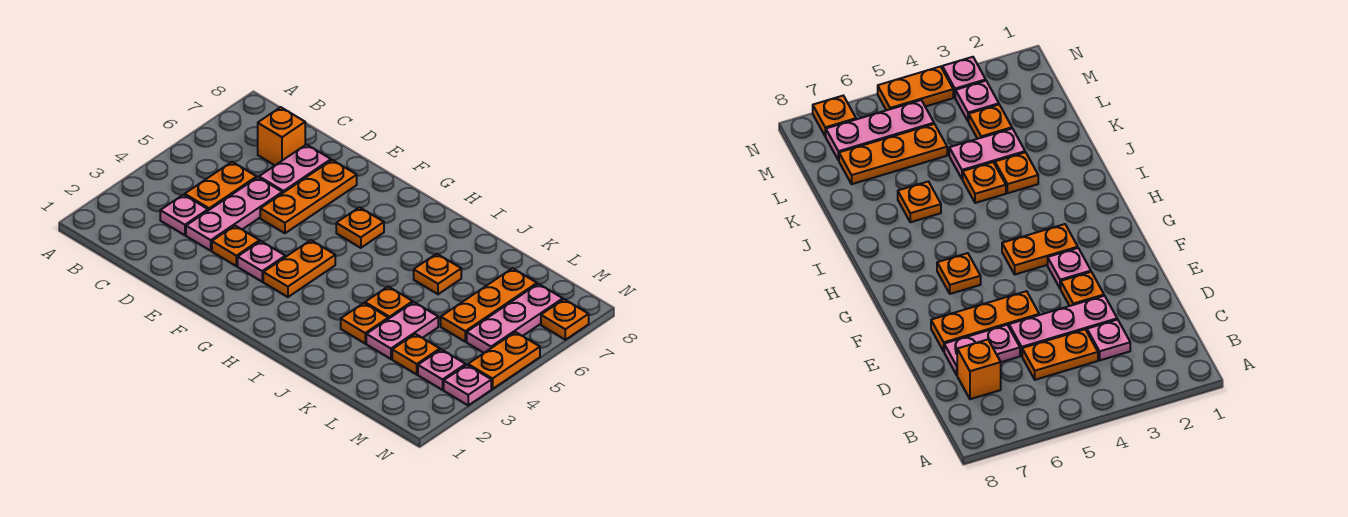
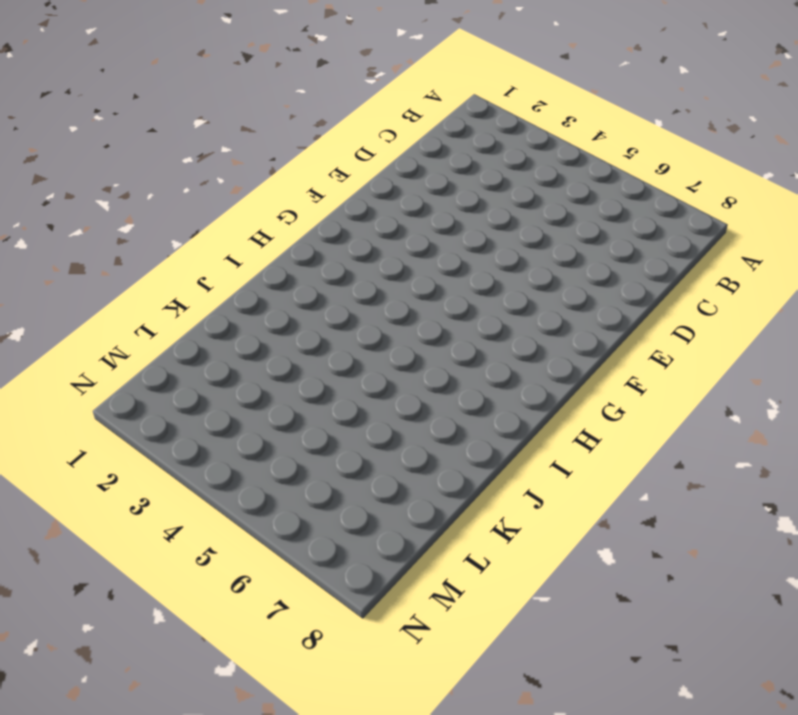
none -> pink 1x1 plate [160,195,208,235]
none -> orange 1x2 plate [185,162,257,210]
none -> orange 1x1 brick [258,107,305,165]

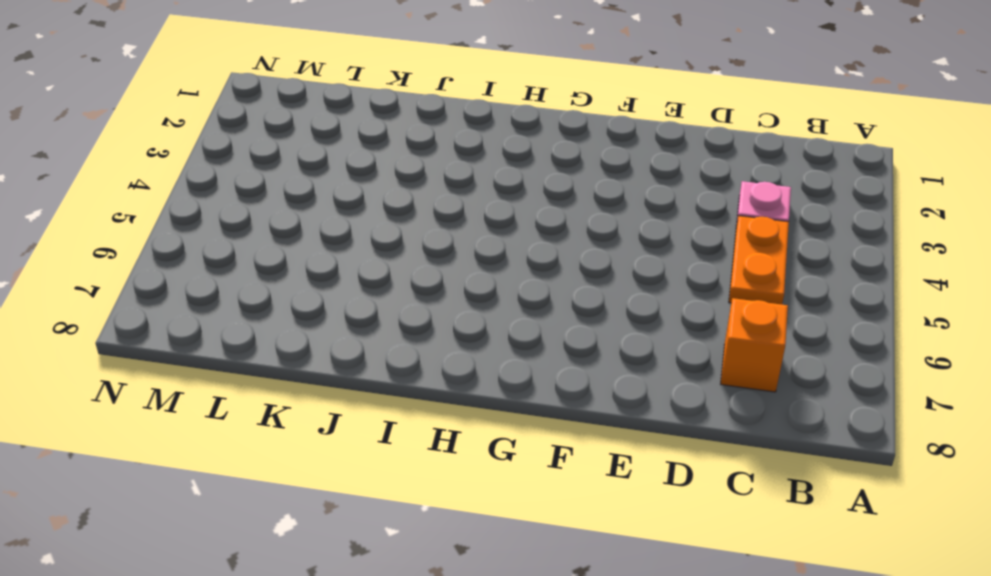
none -> pink 1x3 plate [186,177,282,251]
none -> pink 1x2 plate [259,145,331,193]
none -> orange 1x1 plate [212,226,260,266]

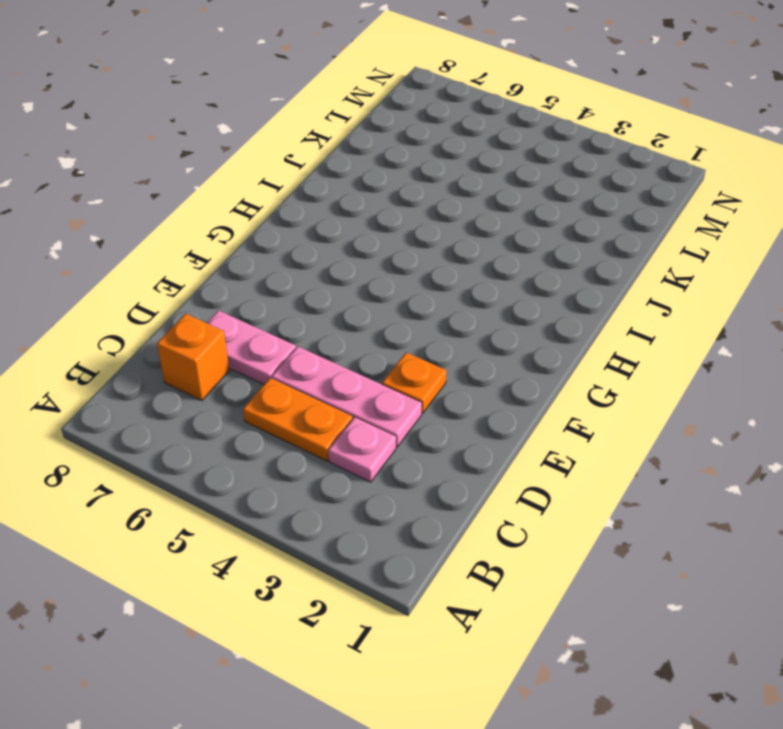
none -> orange 1x3 plate [260,160,357,233]
none -> pink 1x1 plate [238,241,285,282]
none -> orange 1x2 plate [263,240,335,297]

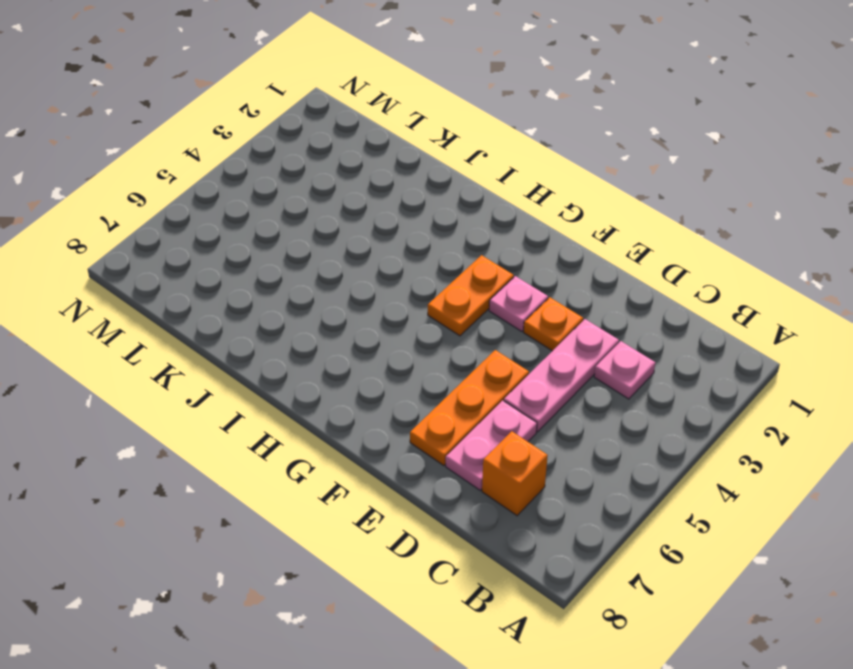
none -> orange 1x2 plate [185,162,257,210]
none -> orange 1x1 plate [336,207,384,248]
none -> orange 1x1 plate [341,303,388,343]

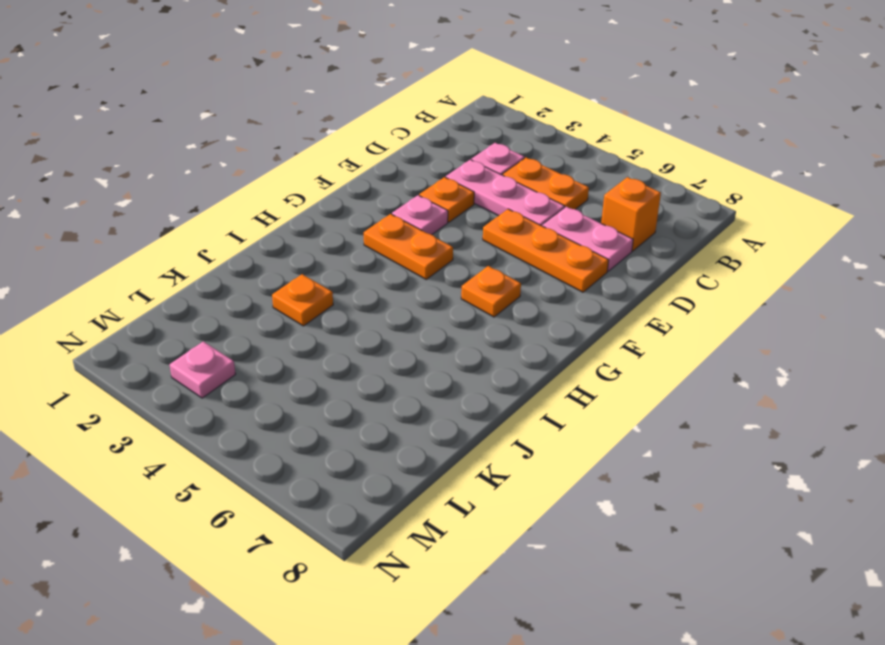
none -> orange 1x1 plate [365,287,413,319]
none -> orange 1x1 plate [414,254,461,294]
none -> pink 1x2 plate [366,302,438,359]

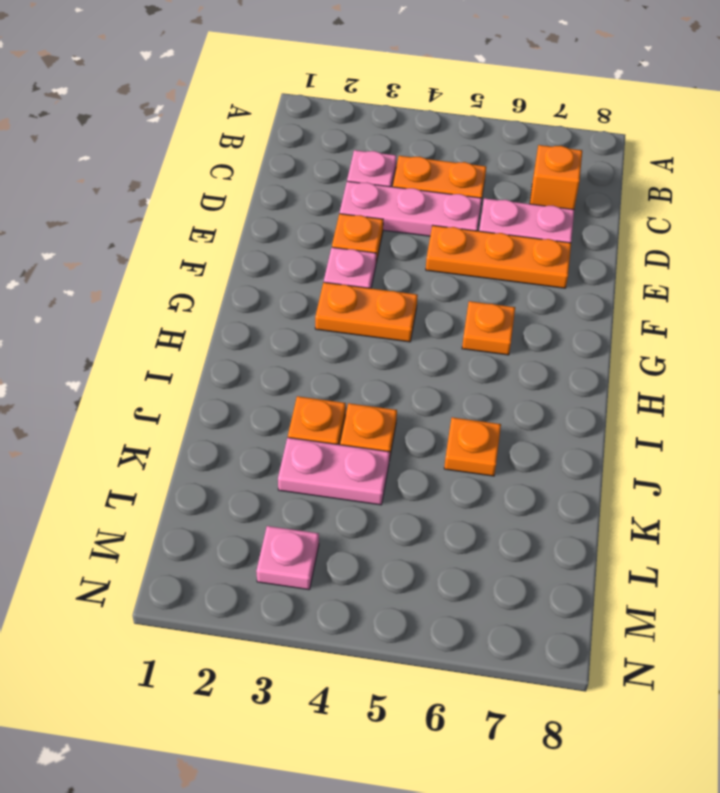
none -> orange 1x1 plate [392,334,440,374]
none -> orange 1x3 plate [441,268,537,342]
none -> pink 1x3 plate [467,284,563,353]

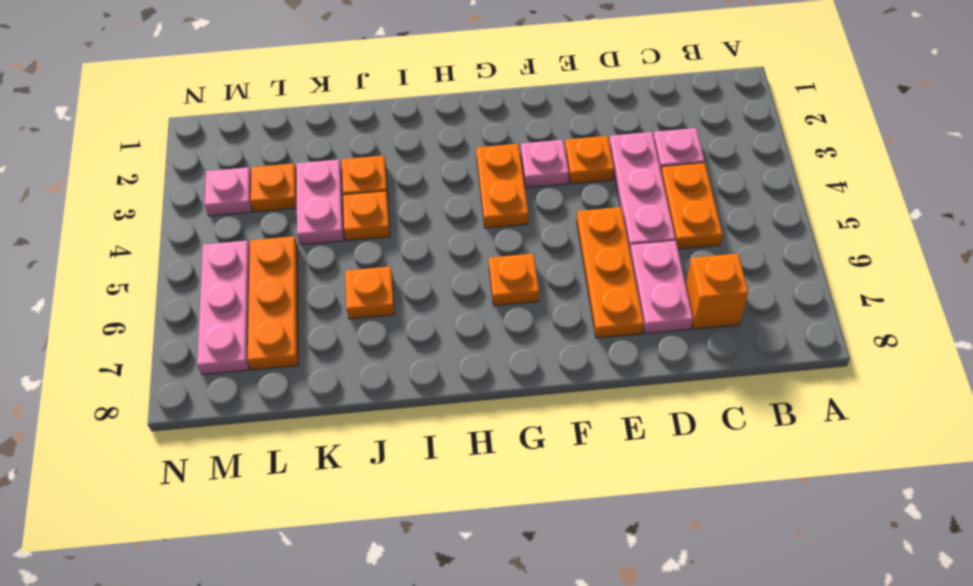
none -> pink 1x1 plate [444,365,491,405]
none -> orange 1x2 plate [468,332,540,389]
none -> orange 1x1 plate [541,299,589,340]

